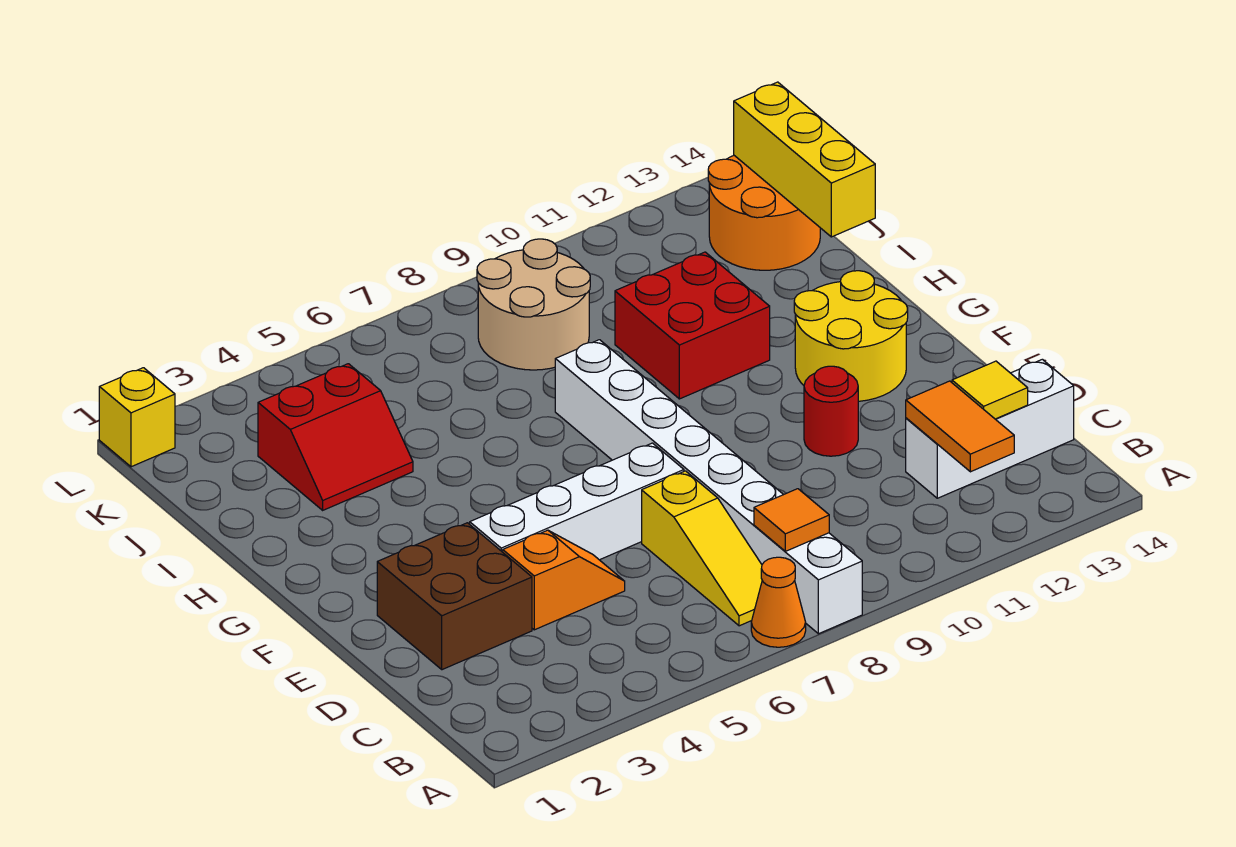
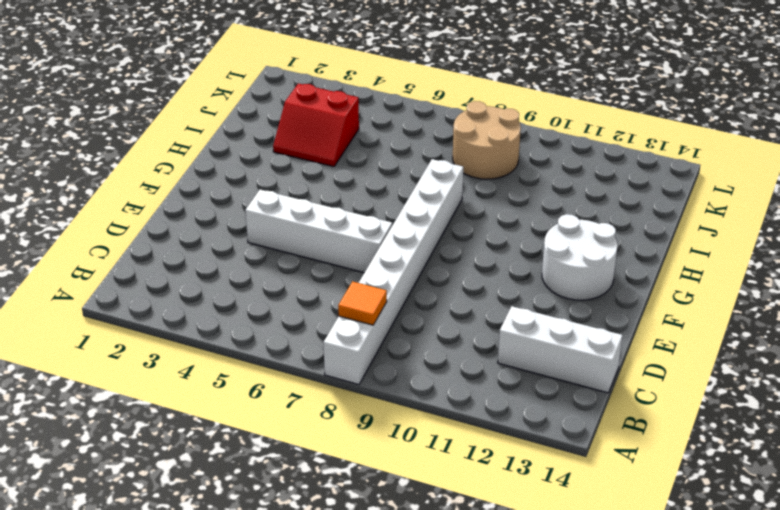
white 2x2 round brick [542,214,617,300] -> yellow 2x2 round brick [794,271,908,401]
none -> orange 1x1 cone [751,557,806,647]
none -> yellow 1x3 slope [642,471,762,626]
none -> brown 2x2 brick [377,523,532,670]

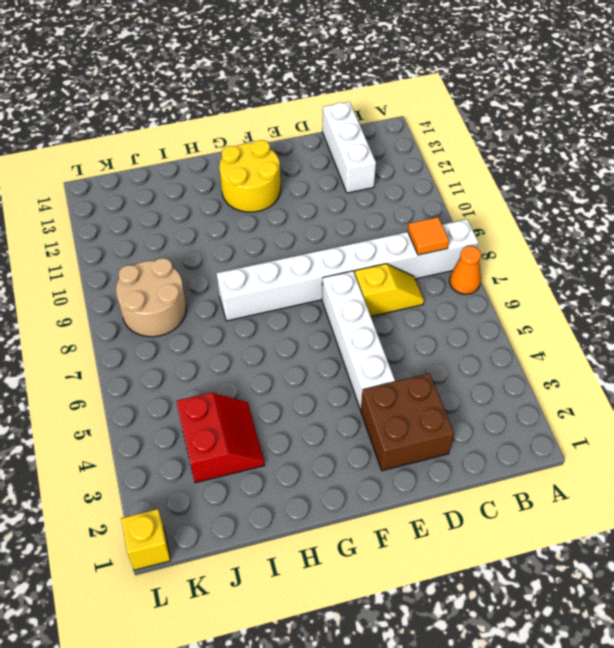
yellow 1x2 slope [355,264,424,316] -> yellow 1x3 slope [642,471,762,626]
none -> orange 1x2 slope [503,530,625,630]
none -> red 1x1 round brick [804,366,858,456]
none -> red 2x2 brick [615,252,770,399]

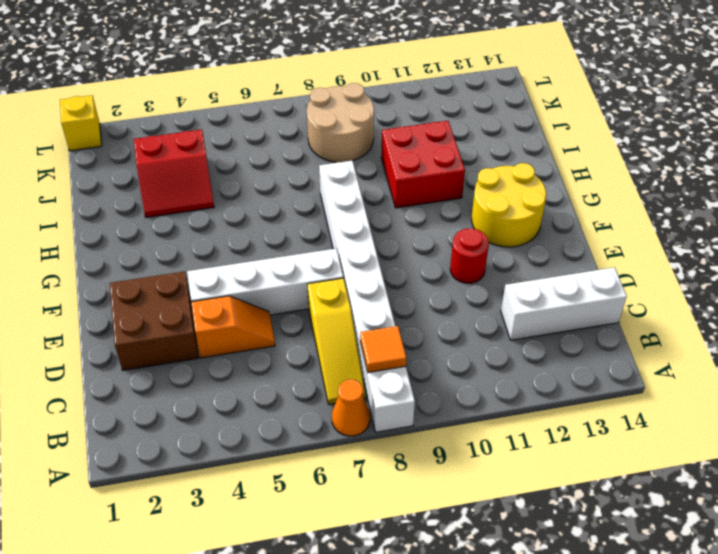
none -> orange 2x2 round brick [708,156,820,270]
none -> orange 1x2 tile [906,381,1014,472]
none -> yellow 1x1 tile [952,361,1028,419]

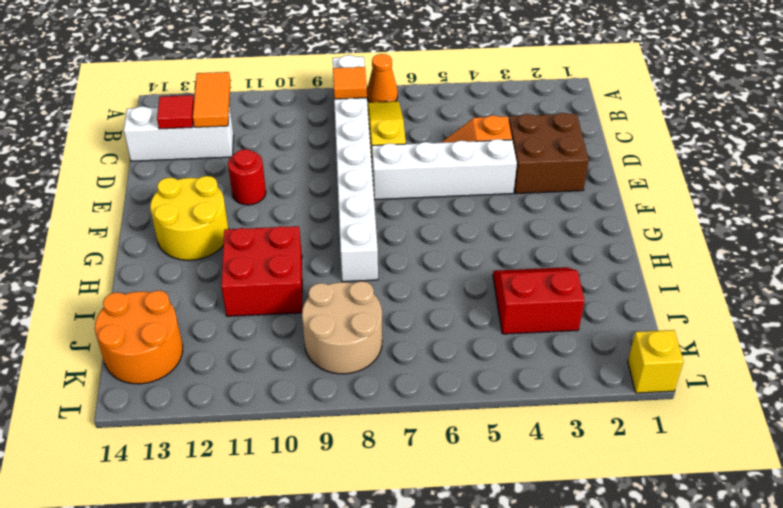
red 1x1 tile [157,95,194,129] -> yellow 1x1 tile [952,361,1028,419]
none -> yellow 1x3 brick [734,82,875,237]

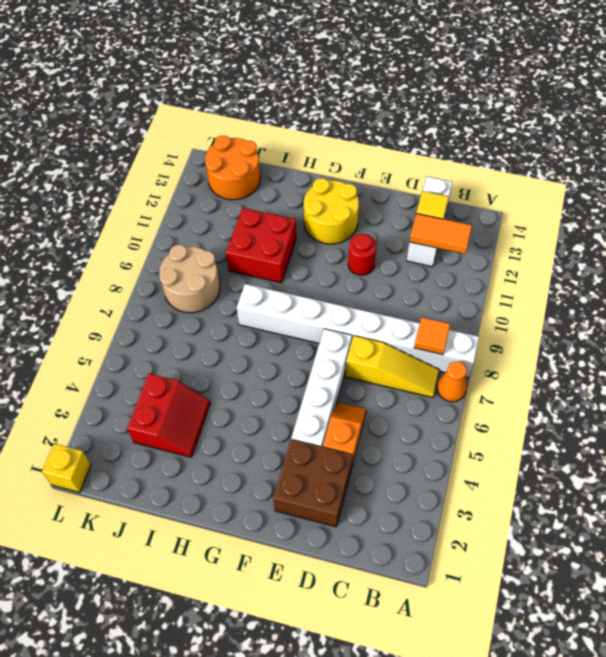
none -> yellow 1x3 brick [734,82,875,237]

